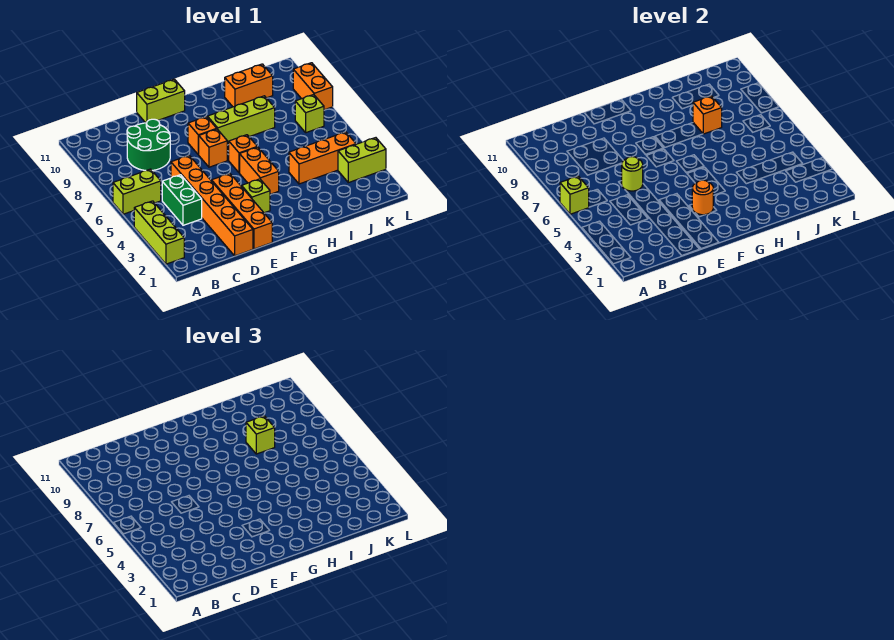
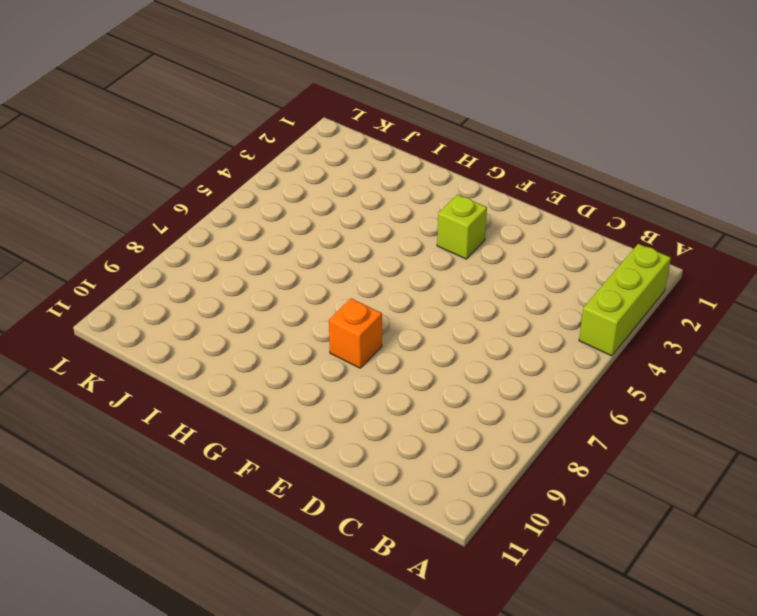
none -> lime 1x2 brick [113,169,161,214]
none -> green 1x2 brick [162,175,202,225]
none -> green 2x2 round brick [127,119,170,171]

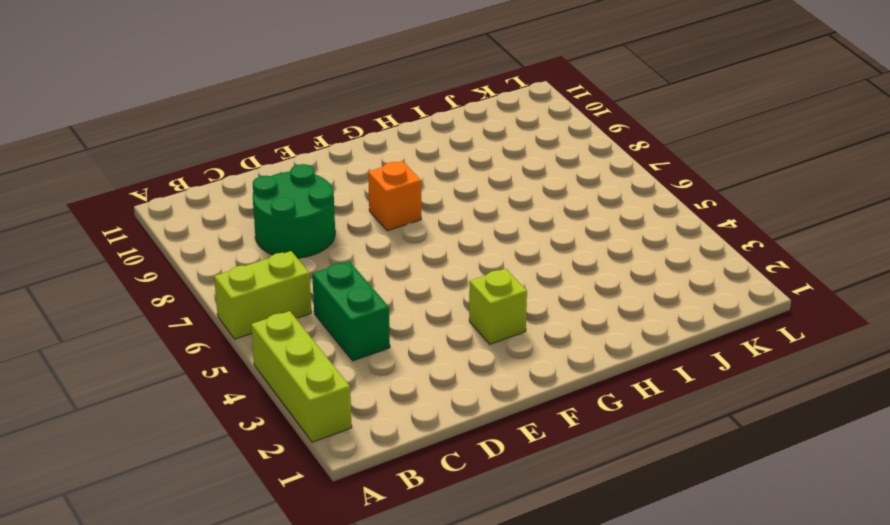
none -> orange 1x6 brick [171,155,253,256]
none -> orange 1x4 brick [212,173,272,249]
none -> lime 1x2 brick [137,79,185,123]

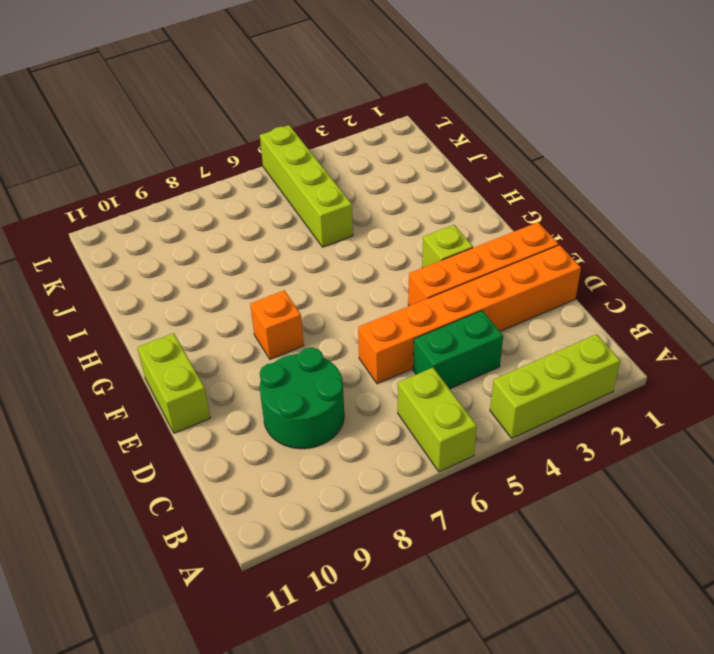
lime 1x4 brick [260,125,353,247] -> none
none -> orange 1x1 brick [199,129,227,167]
none -> orange 1x2 brick [240,147,279,194]
none -> orange 1x1 brick [229,135,257,173]

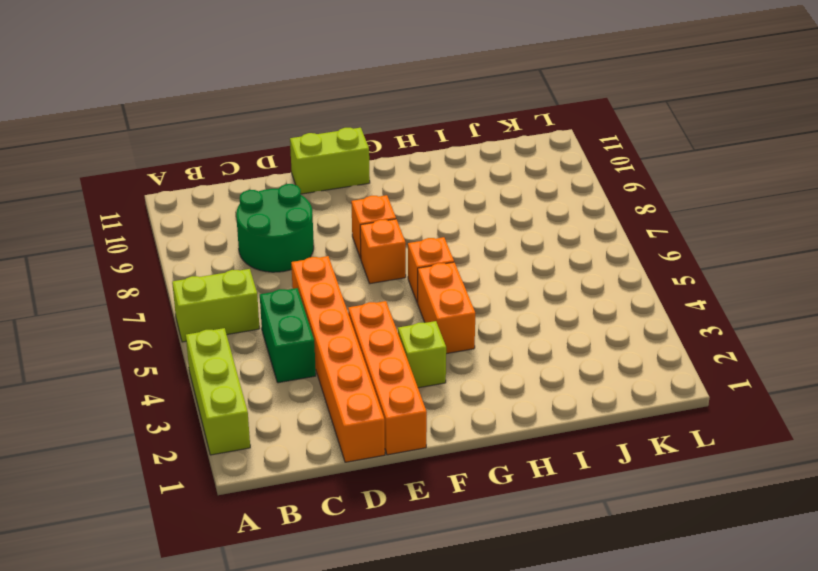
none -> lime 1x3 brick [207,96,275,144]
none -> orange 1x3 brick [289,132,356,184]
none -> orange 1x2 brick [225,64,273,107]

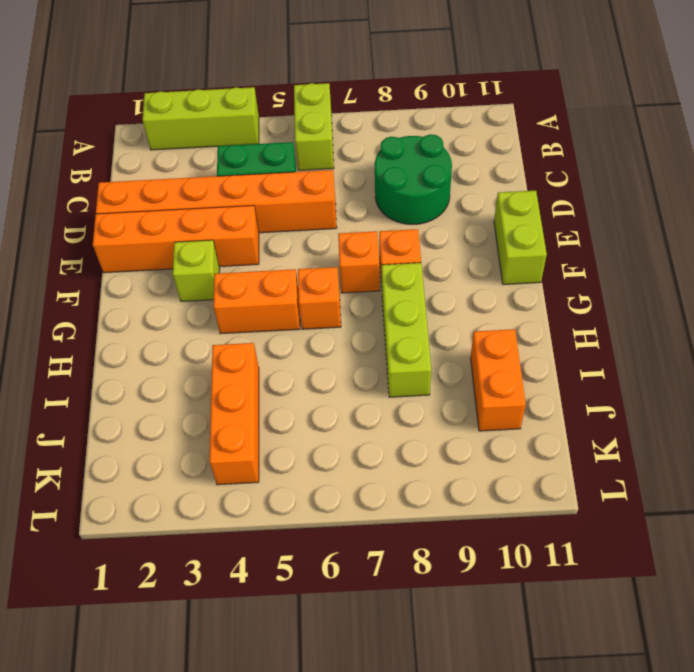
none -> lime 1x2 brick [338,138,386,183]
none -> lime 1x1 brick [295,94,324,133]
none -> orange 1x2 brick [293,63,333,110]

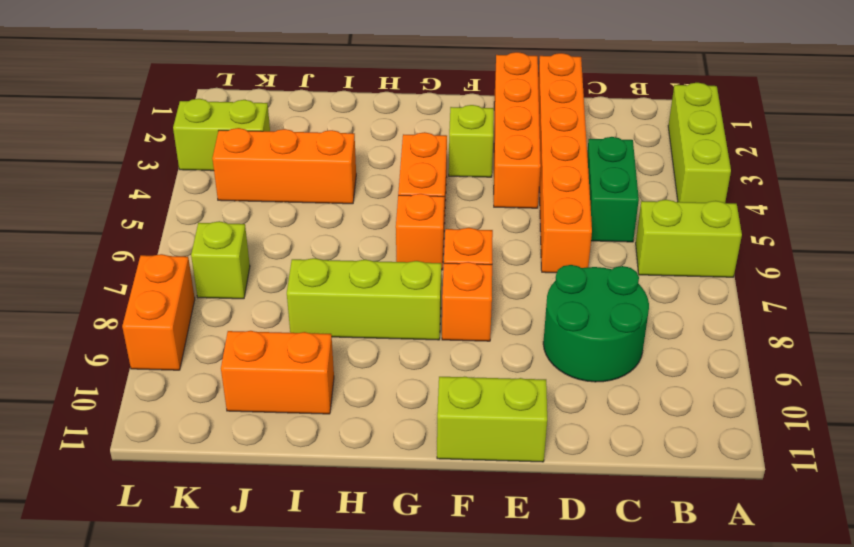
none -> lime 1x1 brick [560,176,589,214]
none -> lime 1x1 round brick [622,157,643,191]
none -> orange 1x1 round brick [692,180,713,215]

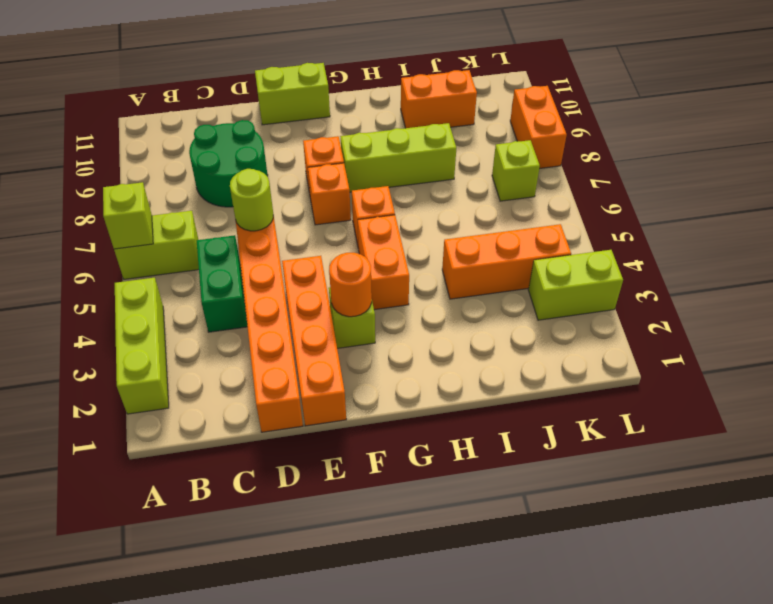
none -> orange 1x1 brick [693,96,722,134]
none -> lime 1x1 brick [246,416,275,454]

